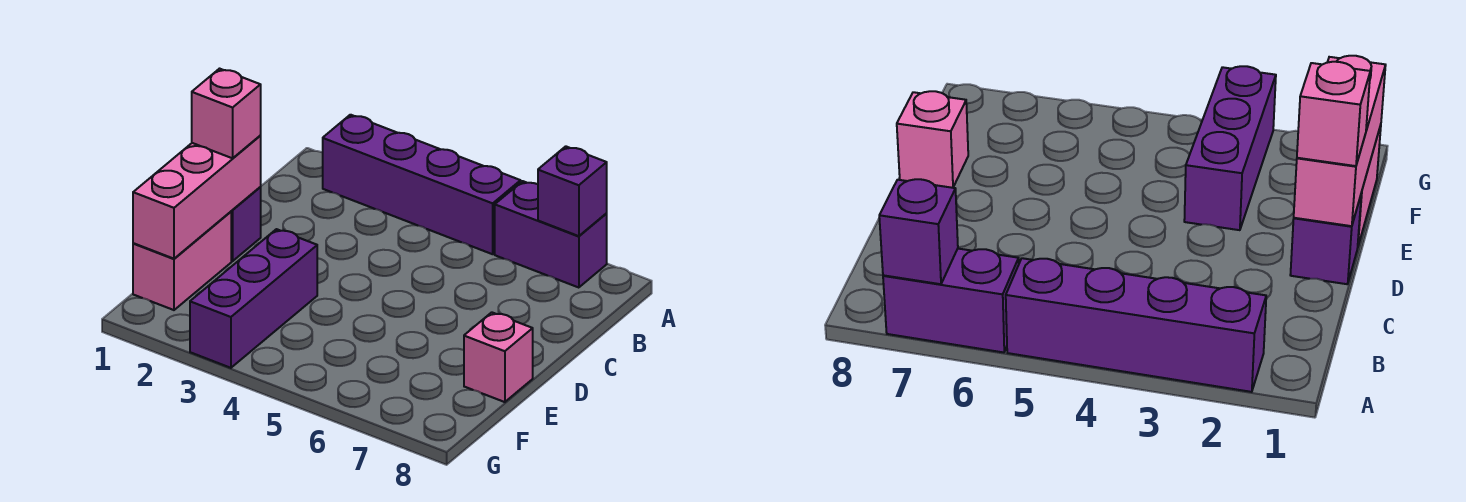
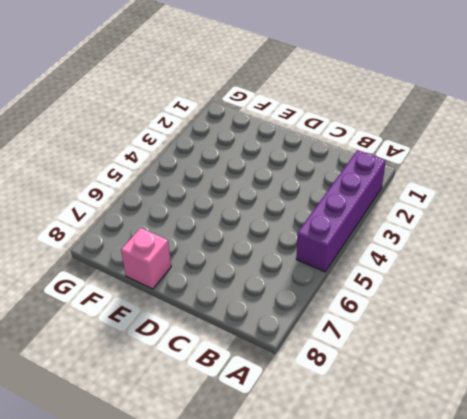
none -> purple 1x2 brick [495,181,607,288]
none -> purple 1x1 brick [231,187,261,261]

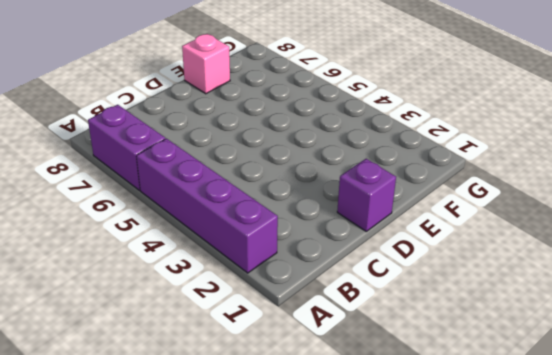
none -> pink 1x2 brick [133,212,231,310]
none -> purple 1x3 brick [190,229,317,368]

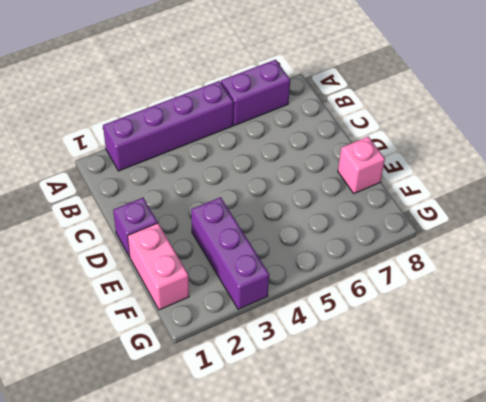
none -> purple 1x1 brick [538,146,607,236]
none -> pink 1x3 brick [133,136,261,259]

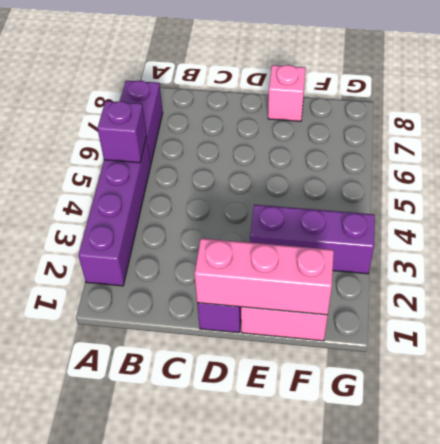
purple 1x1 brick [97,101,147,163] -> purple 1x1 brick moved to [538,146,607,236]
none -> pink 1x1 brick [192,69,261,158]

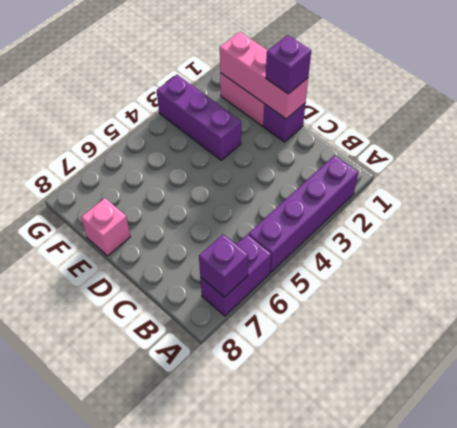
purple 1x1 brick [266,35,311,94] -> pink 1x1 brick [192,69,261,158]

